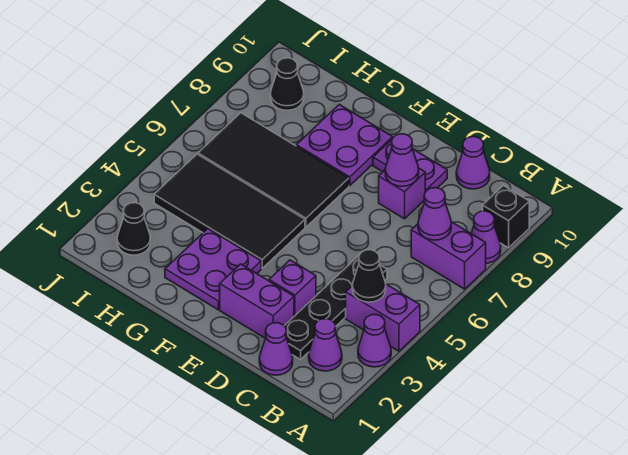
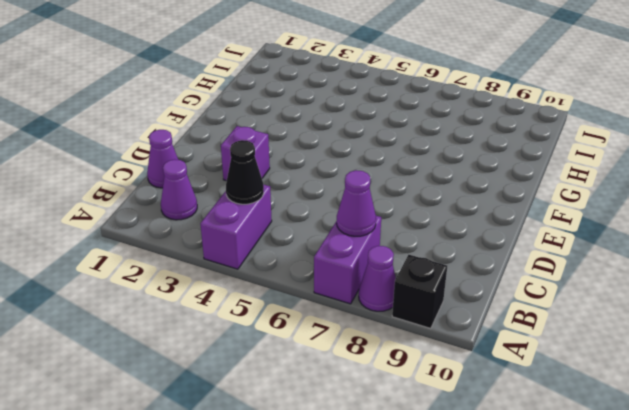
none -> purple 1x1 cone [358,315,391,367]
none -> black 1x4 plate [285,256,387,359]
none -> purple 1x1 cone [456,137,490,189]

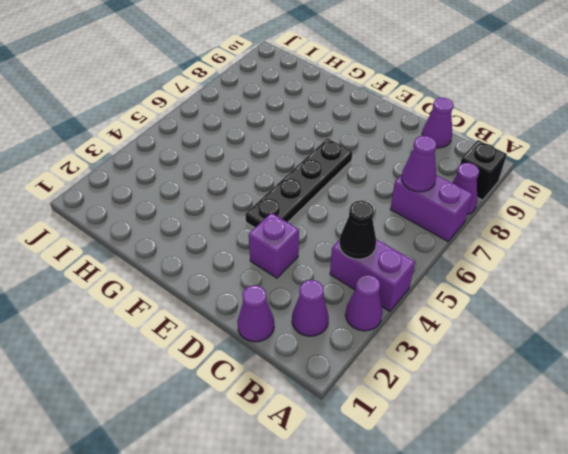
black 1x4 plate [245,138,352,228] -> black 1x4 plate moved to [285,256,387,359]
none -> purple 1x2 brick [220,264,294,338]
none -> purple 1x1 brick [379,168,425,219]
none -> purple 1x2 plate [373,140,447,192]

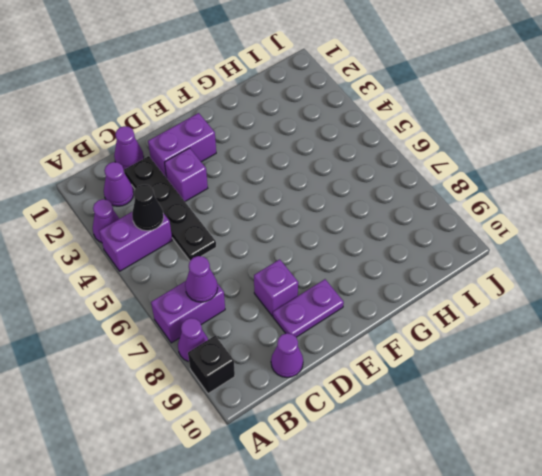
none -> purple 2x2 plate [165,229,261,310]
none -> black 2x4 tile [154,154,305,268]
none -> black 2x4 tile [198,113,349,227]

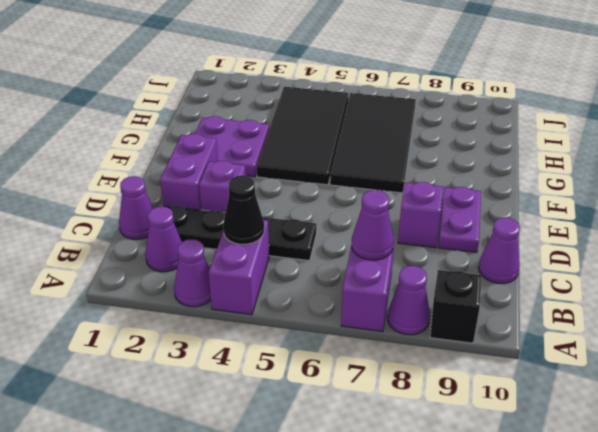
none -> purple 2x2 plate [296,104,393,186]
none -> black 1x1 cone [117,203,150,255]
none -> black 1x1 cone [270,58,304,110]

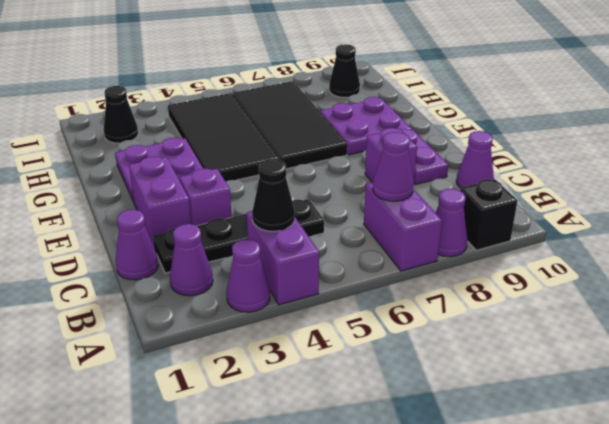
none -> purple 1x1 cone [385,134,419,186]

